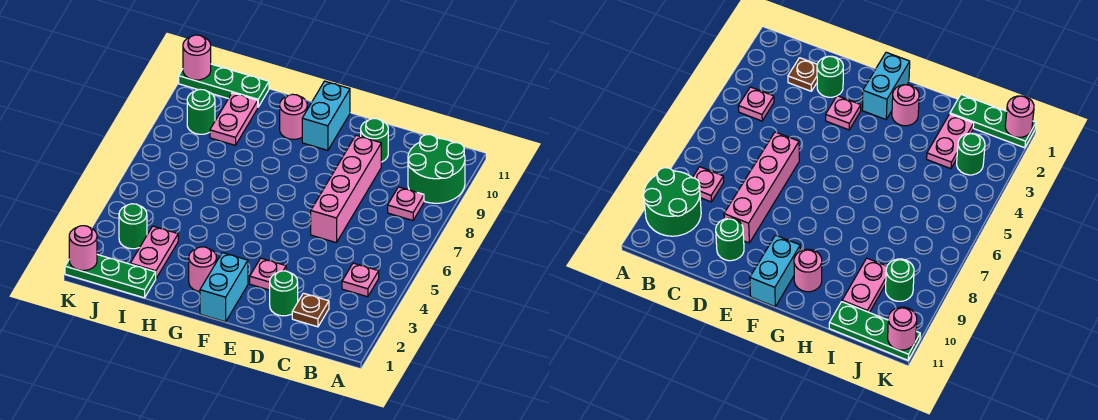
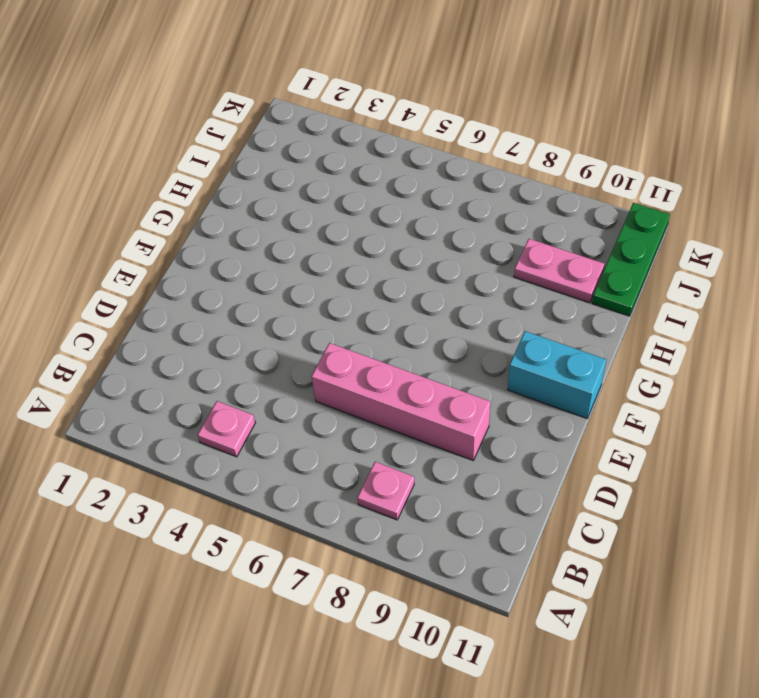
none -> green 2x2 round brick [408,135,465,203]
none -> brown 1x1 plate [292,293,329,327]
none -> green 1x1 round brick [270,271,298,316]

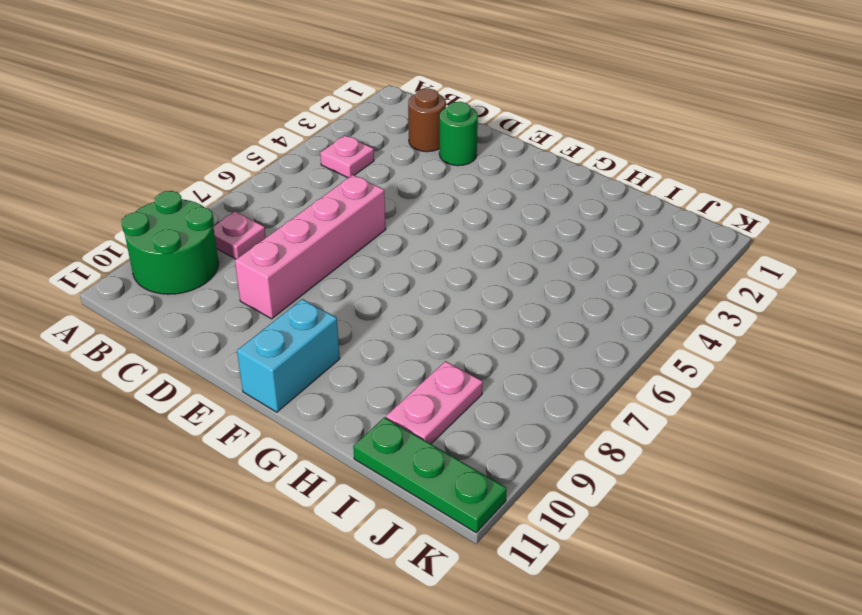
brown 1x1 round brick [408,88,446,152] -> brown 1x1 plate [292,293,329,327]
none -> green 1x1 round brick [361,118,388,162]
none -> pink 1x1 plate [250,258,286,290]
none -> cyan 1x2 brick [200,253,248,322]

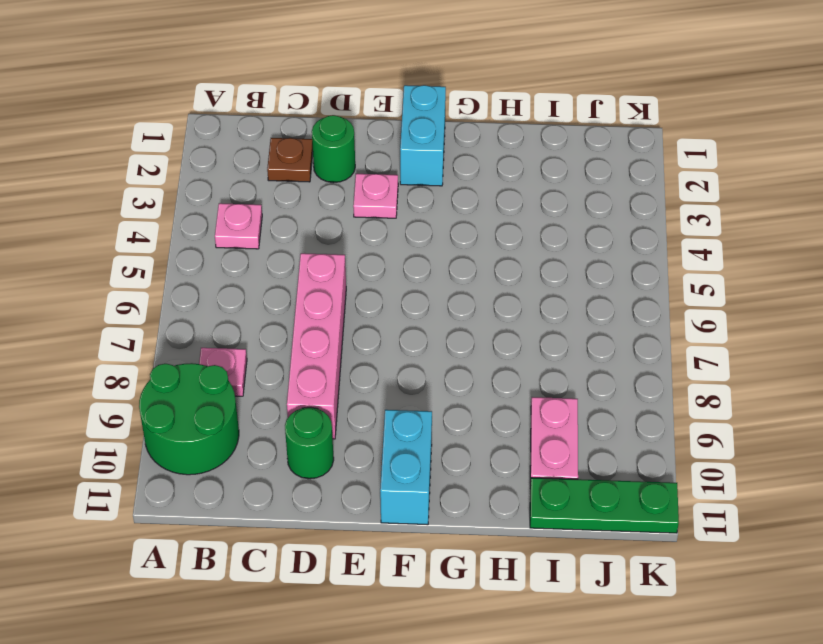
none -> pink 1x1 round brick [189,247,217,292]
none -> pink 1x1 round brick [280,94,307,139]
none -> green 1x3 plate [65,255,156,298]

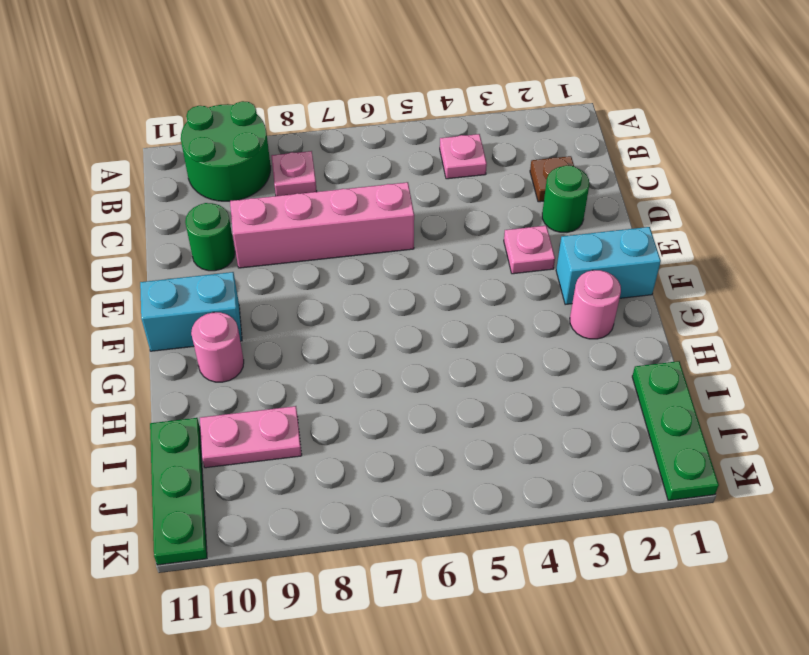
none -> pink 1x2 plate [130,226,178,278]
none -> green 1x1 round brick [119,204,147,249]
none -> green 1x1 round brick [187,89,215,134]

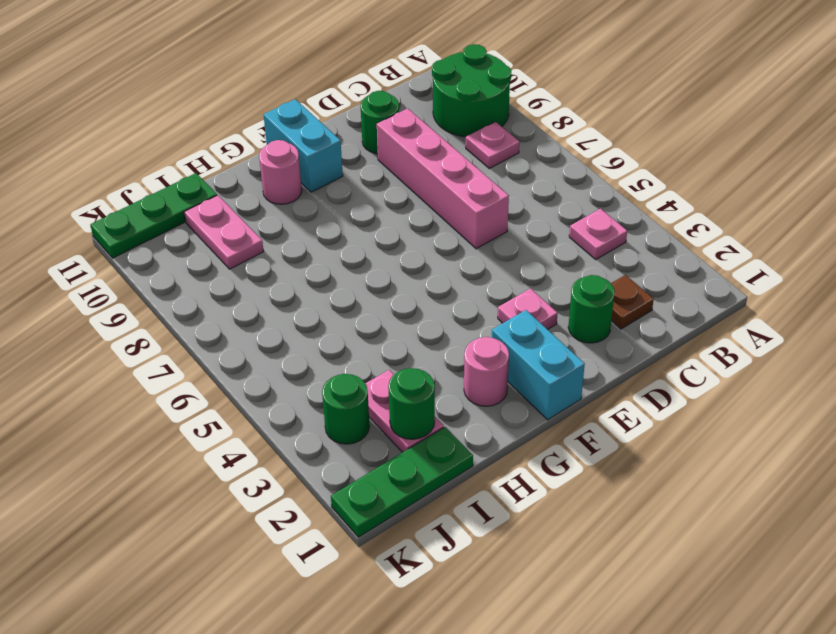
green 1x1 round brick [388,368,435,439] -> green 1x1 round brick moved to [187,89,215,134]
none -> pink 1x1 round brick [69,226,97,271]
none -> pink 1x1 round brick [183,35,211,80]

